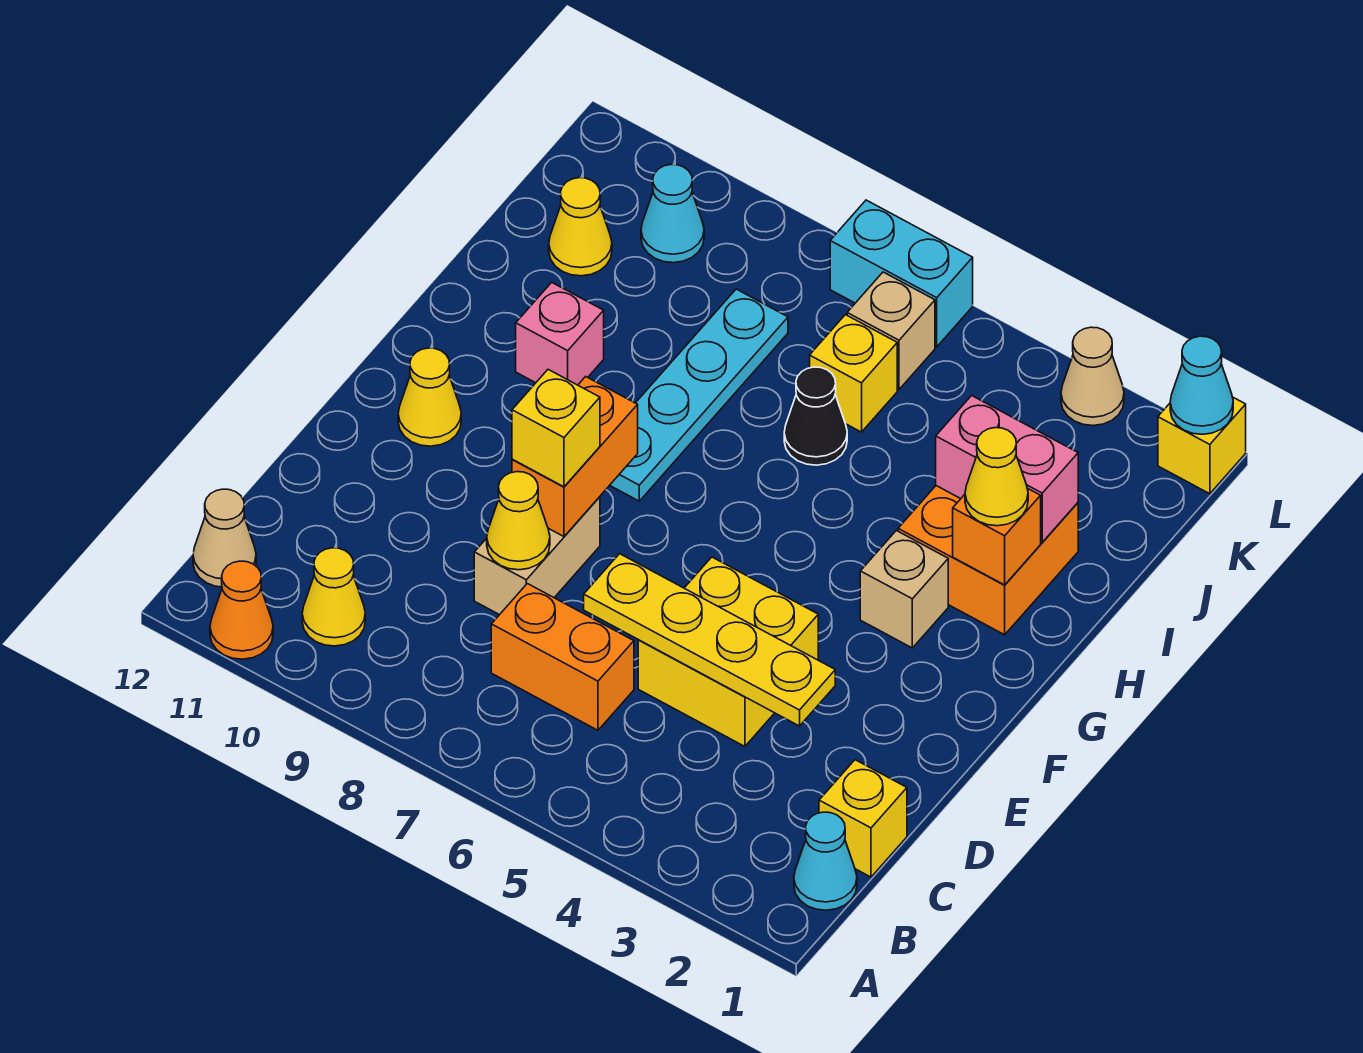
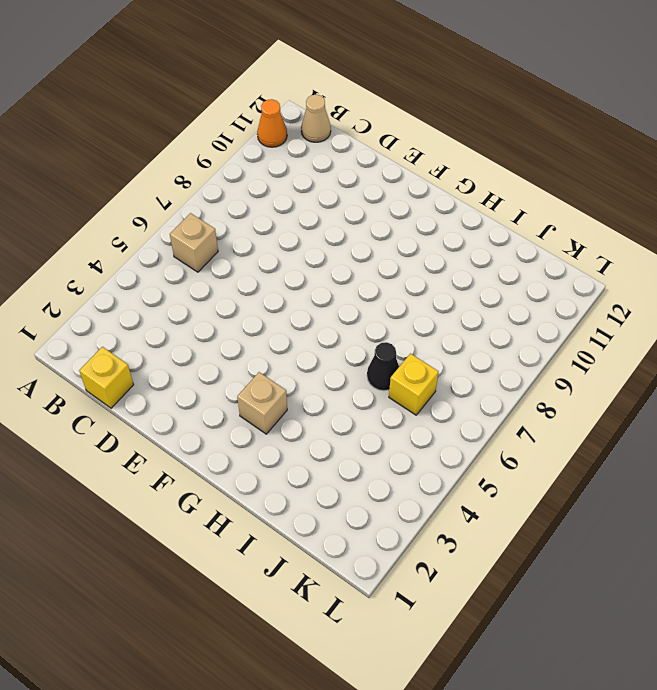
tan 1x1 brick [170,213,218,272] -> tan 1x1 brick moved to [847,272,935,389]
none -> cyan 1x1 cone [794,812,857,910]
none -> yellow 1x1 cone [302,548,365,646]
none -> orange 1x2 brick [491,584,634,730]

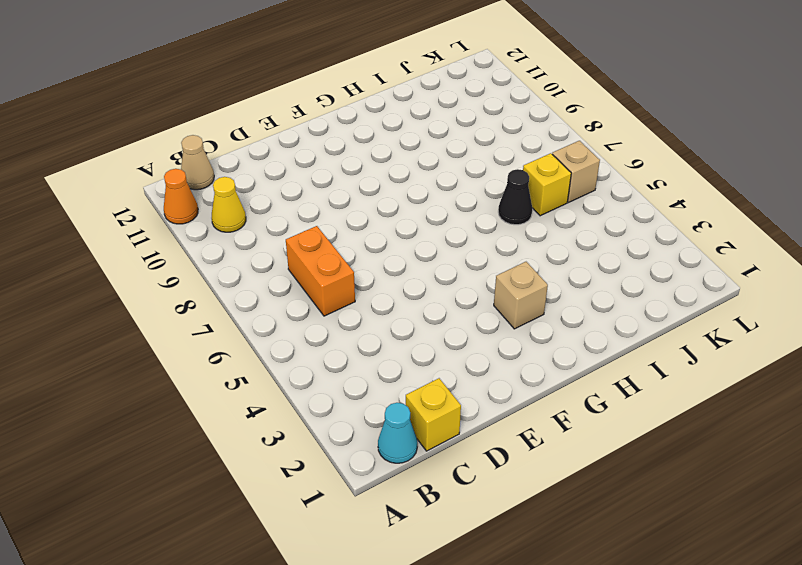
none -> yellow 2x2 brick [638,557,818,746]
none -> tan 1x2 brick [474,497,600,615]
none -> yellow 1x1 cone [398,348,461,446]

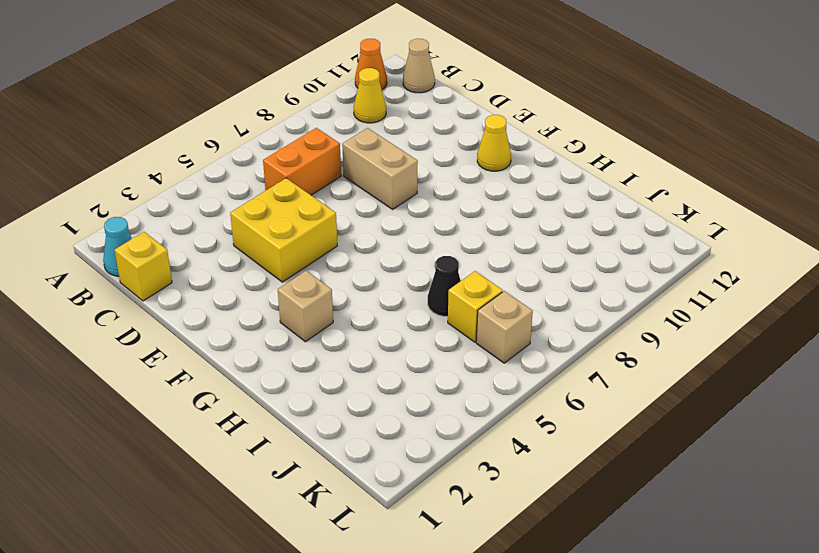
none -> cyan 1x4 plate [610,289,788,501]
none -> orange 2x2 brick [898,486,1078,635]
none -> pink 1x1 brick [516,282,604,385]

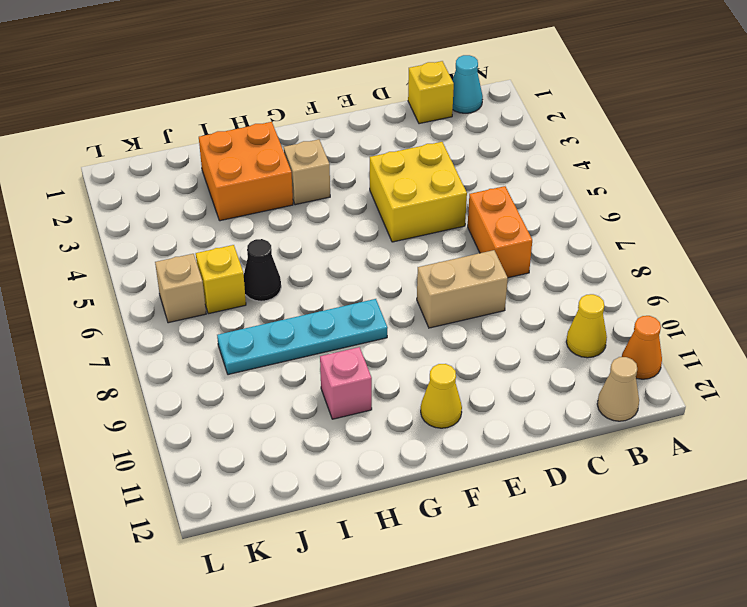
none -> yellow 1x1 cone [549,178,612,276]
none -> cyan 1x1 cone [641,165,704,263]
none -> yellow 1x1 brick [1158,398,1246,494]

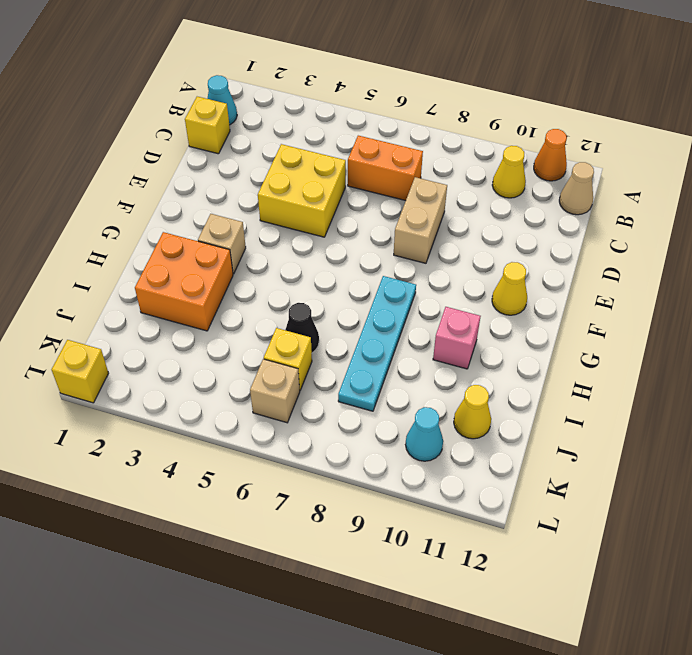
none -> tan 1x1 cone [1061,327,1124,426]
none -> cyan 1x2 brick [830,200,973,347]
none -> yellow 1x4 plate [584,554,835,726]

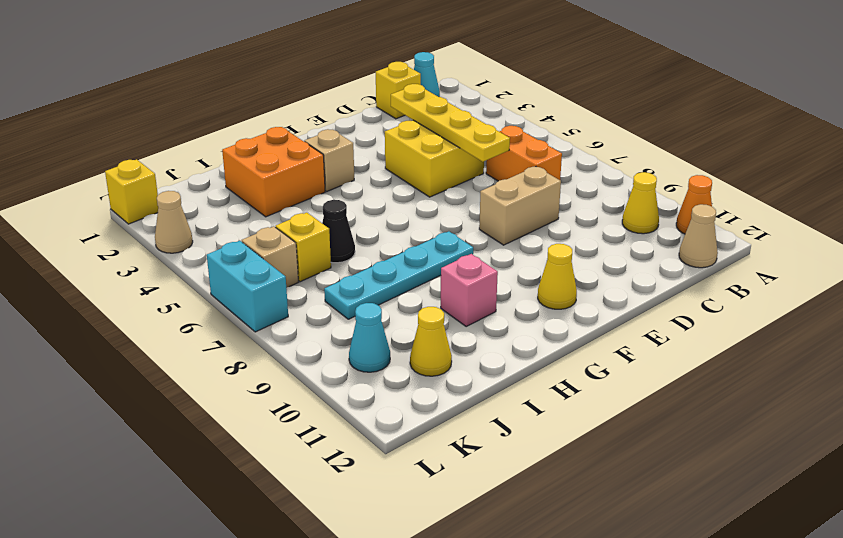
none -> yellow 1x1 cone [487,472,550,570]
none -> orange 1x2 brick [512,377,638,537]
none -> orange 1x1 brick [953,488,1041,585]

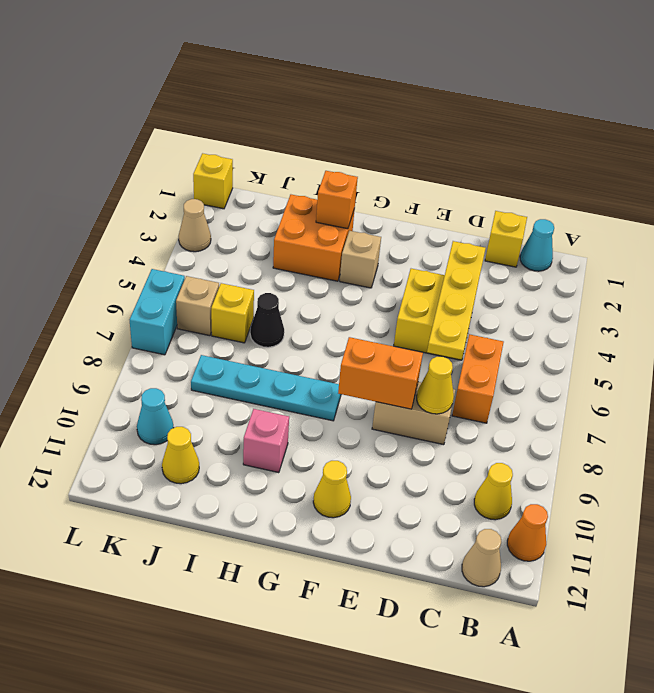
none -> pink 1x2 brick [936,396,1078,542]
none -> cyan 1x1 cone [1170,336,1233,434]
none -> yellow 1x1 brick [512,370,600,487]

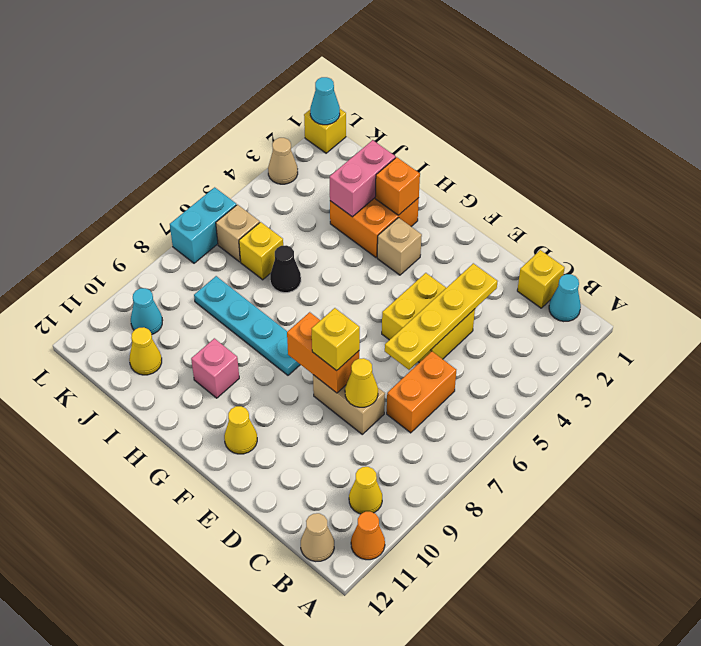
none -> yellow 1x1 cone [965,428,1028,526]

